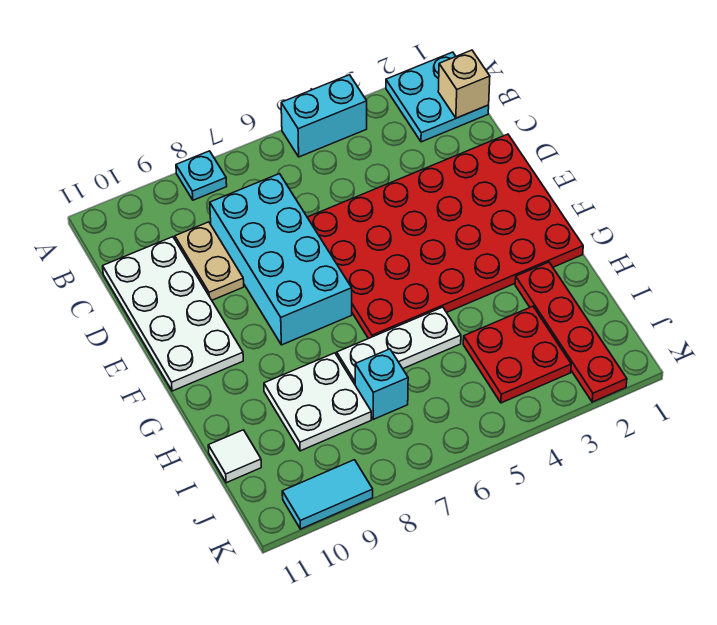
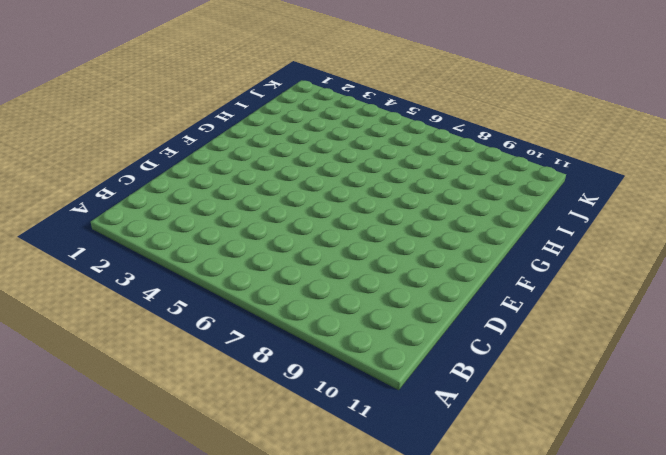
none -> cyan 2x2 plate [386,52,489,142]
none -> cyan 1x2 brick [281,75,367,157]
none -> cyan 1x1 plate [176,151,227,200]

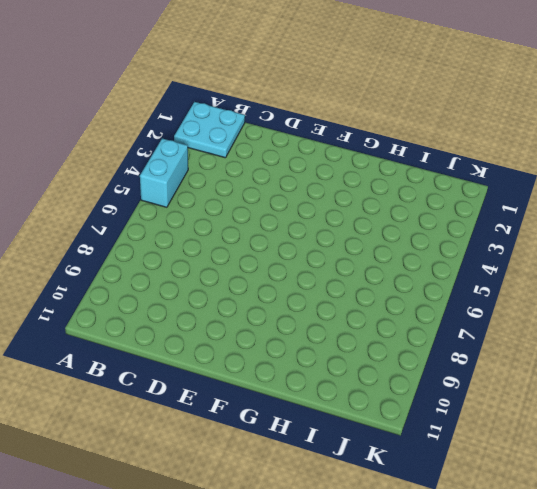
none -> cyan 1x1 plate [176,151,227,200]
none -> cyan 2x4 brick [210,174,352,345]
none -> tan 1x2 plate [175,222,244,300]

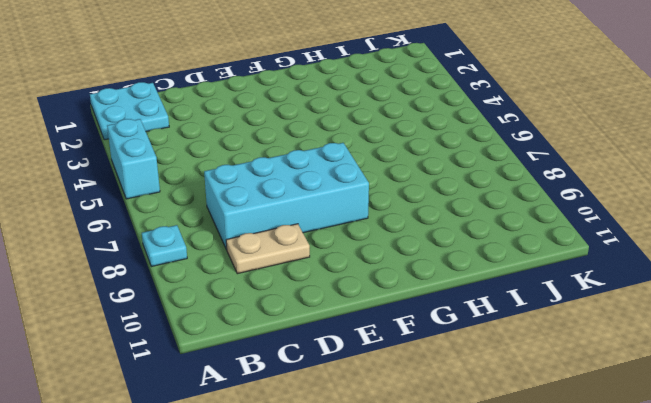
none -> white 2x4 plate [103,237,243,391]
none -> red 4x6 plate [307,134,583,339]
none -> red 1x4 plate [515,262,627,402]

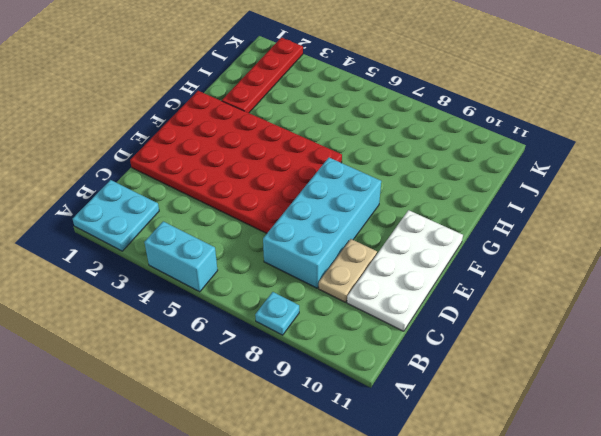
none -> white 1x3 plate [337,307,461,384]
none -> white 2x2 plate [264,353,371,451]
none -> red 2x2 plate [463,306,571,403]

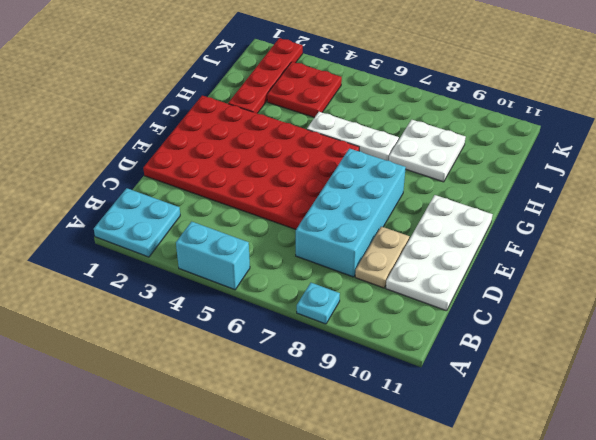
none -> cyan 1x1 brick [355,349,408,419]
none -> white 1x1 tile [208,430,261,483]
none -> cyan 1x2 tile [282,460,373,529]

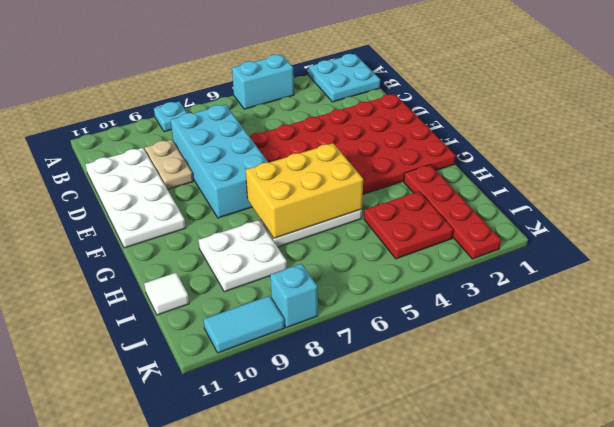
yellow 2x3 brick [246,143,363,238] -> none
cyan 1x1 brick [270,264,318,328] -> cyan 1x1 brick moved to [355,349,408,419]
none -> tan 1x1 brick [438,50,490,118]

